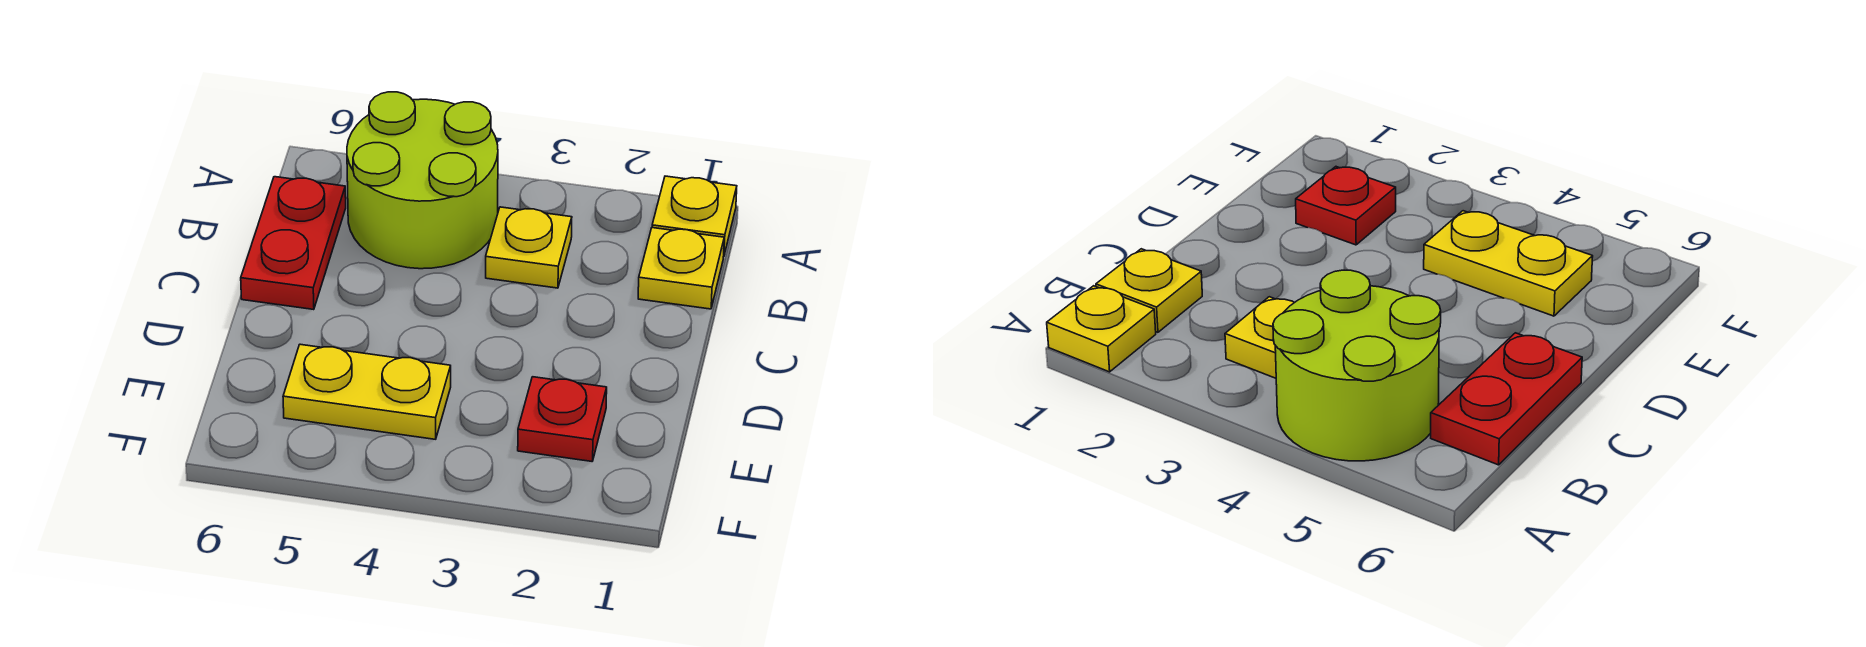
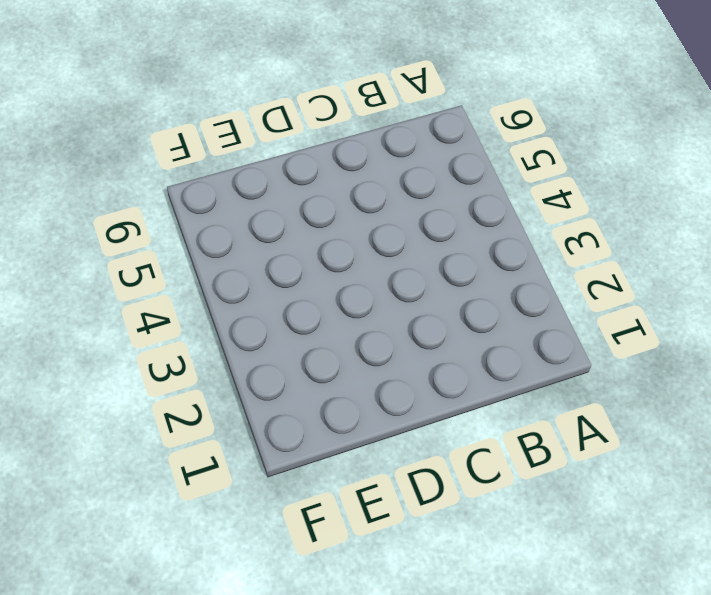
none -> yellow 1x1 plate [652,176,737,255]
none -> lime 2x2 round brick [347,92,498,269]

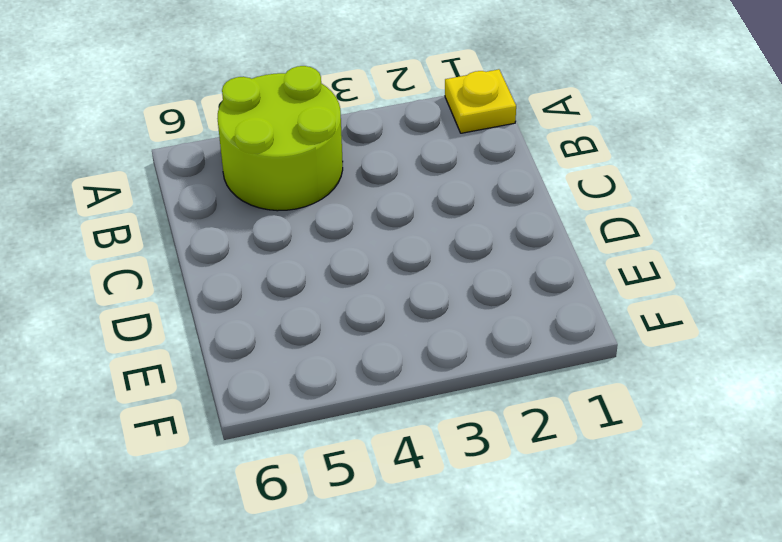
none -> yellow 1x1 plate [638,228,724,309]
none -> yellow 1x1 plate [486,207,572,288]

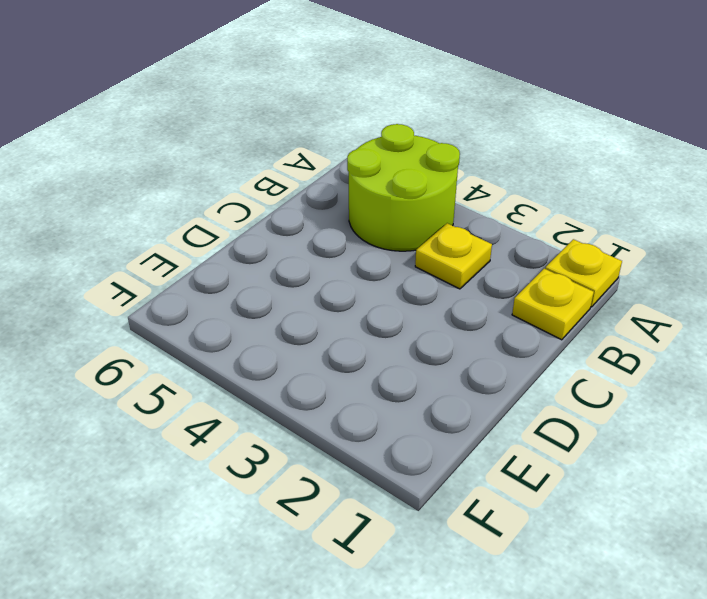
none -> red 1x2 plate [241,177,346,310]
none -> red 1x1 plate [518,377,607,461]

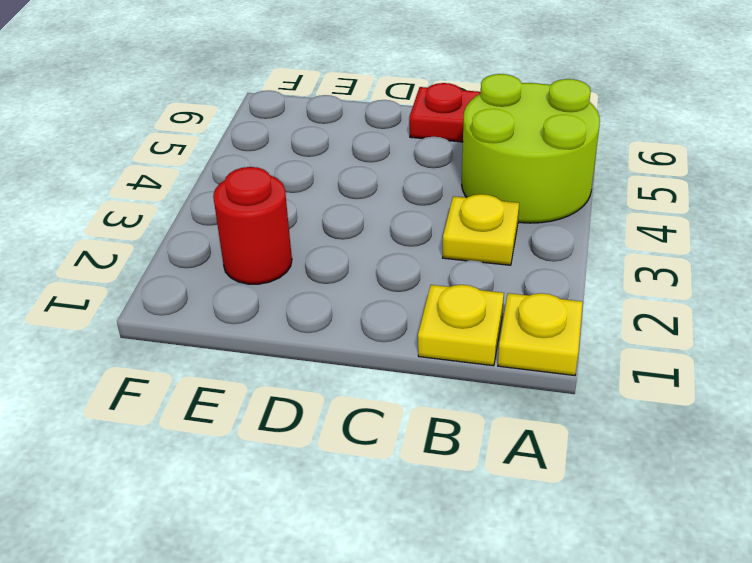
red 1x1 round brick [213,167,292,284] -> red 1x1 plate [518,377,607,461]
none -> yellow 1x2 plate [283,344,451,439]

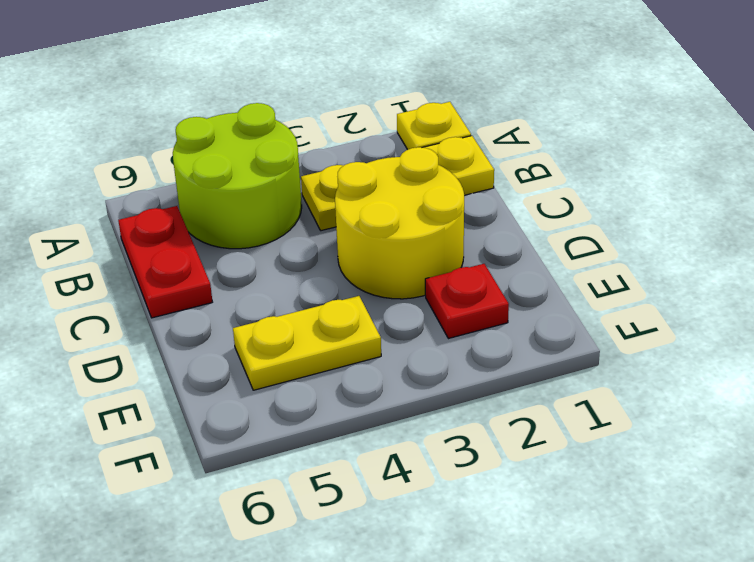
yellow 2x2 round brick [335,147,464,299] -> none

